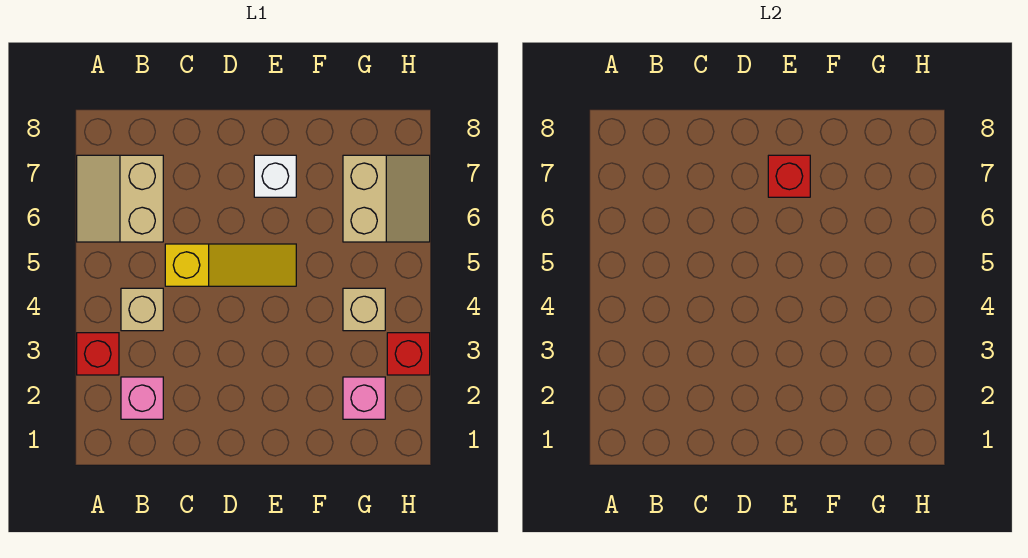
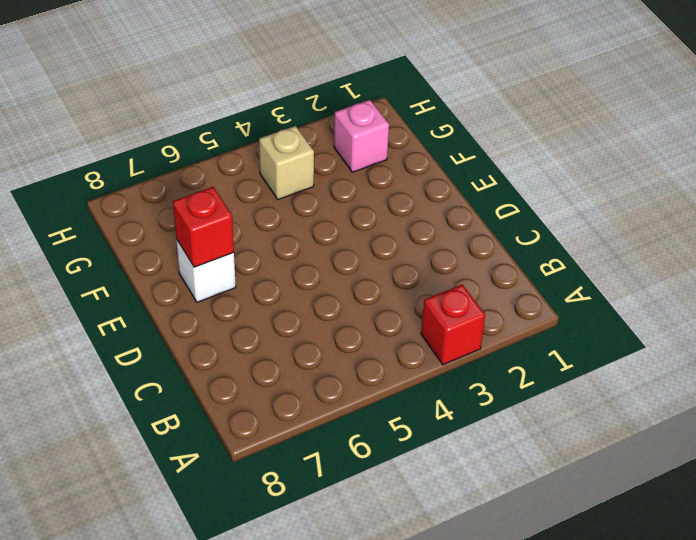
none -> tan 2x2 slope [77,155,163,242]
none -> pink 1x1 brick [121,377,163,419]

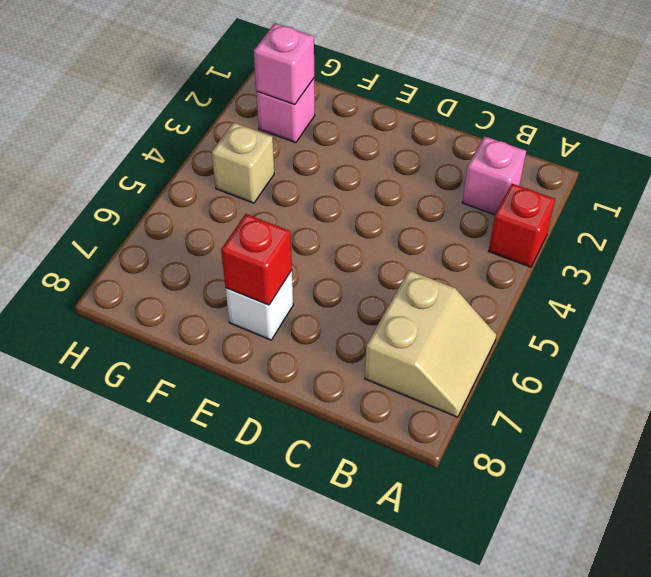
pink 1x1 brick [254,23,314,105] -> none
none -> tan 1x1 brick [121,288,163,331]
none -> yellow 1x3 slope [165,244,296,286]

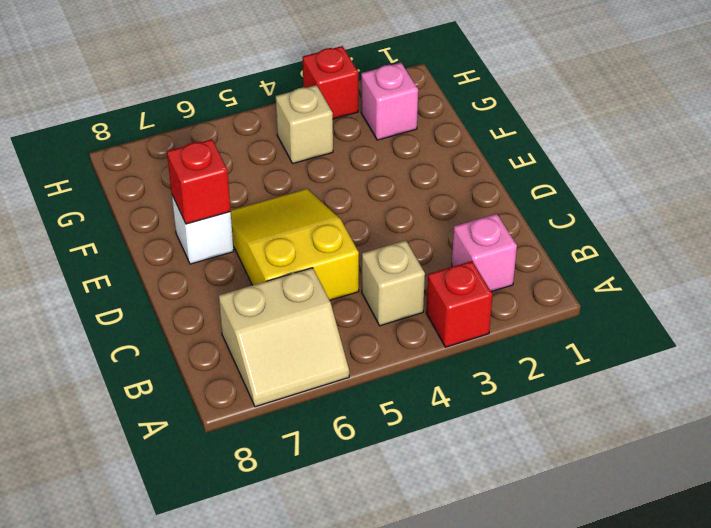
yellow 2x3 slope [231,189,359,300] -> yellow 1x3 slope [165,244,296,286]
none -> tan 2x2 slope [343,155,430,242]

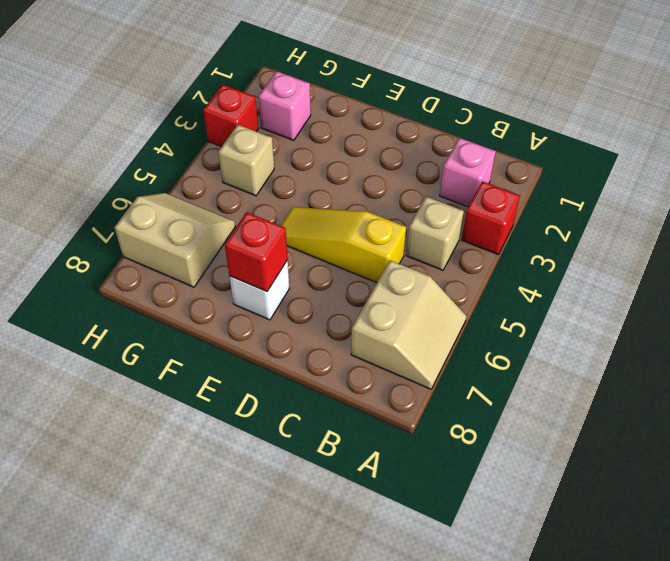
tan 2x2 slope [115,193,235,287] -> tan 2x2 slope turned to [343,155,430,242]

